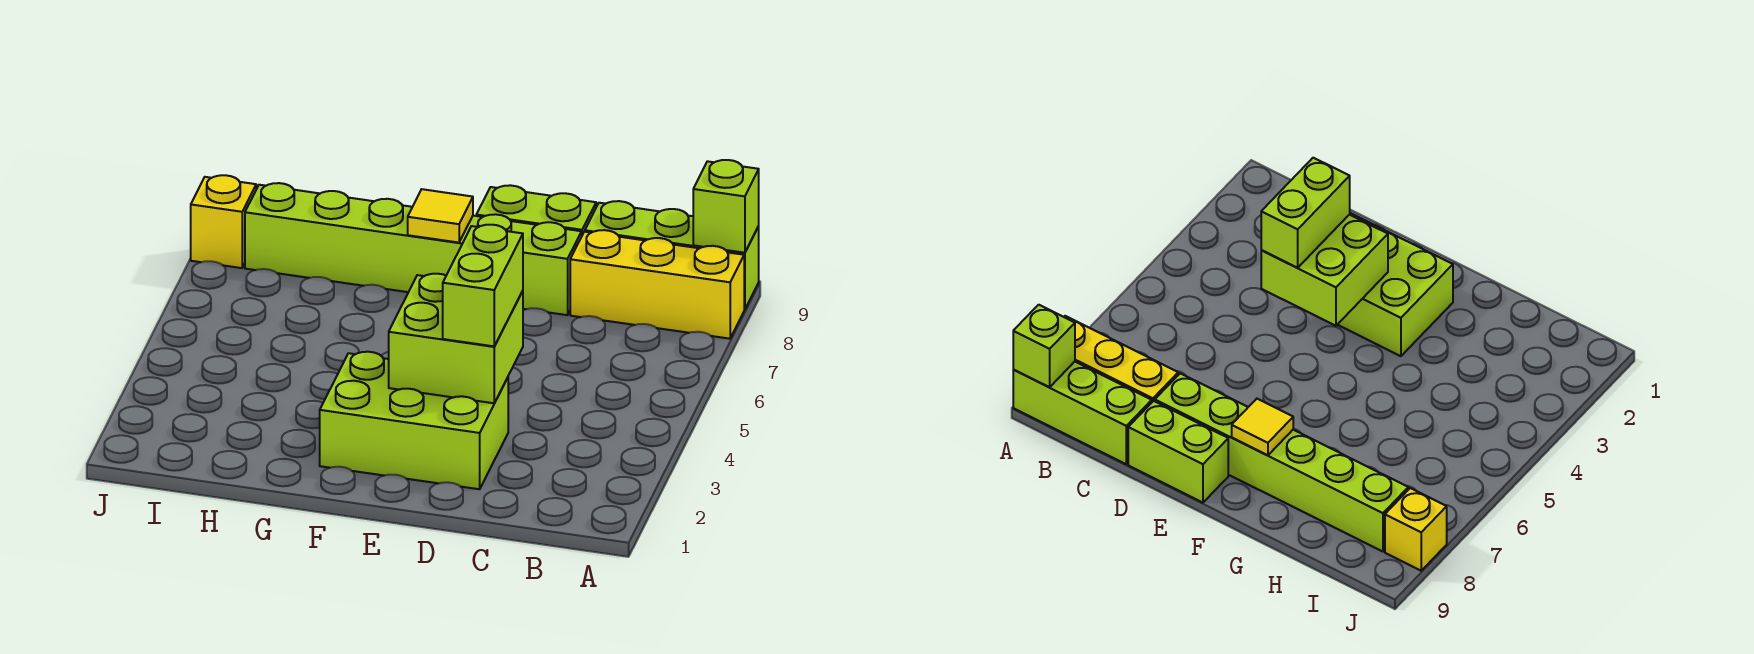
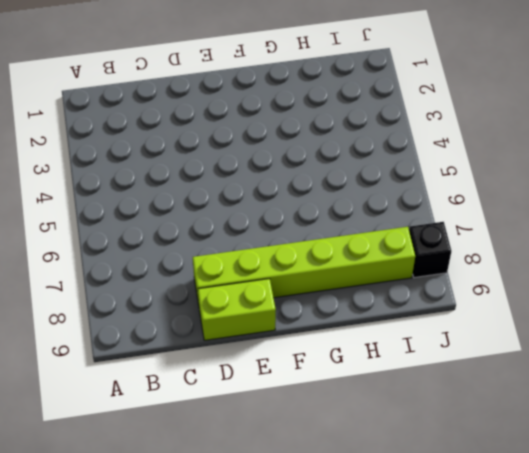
black 1x1 brick [409,222,451,278] -> yellow 1x1 brick [191,175,256,268]
none -> yellow 1x3 brick [570,230,744,339]
none -> lime 1x3 brick [585,201,759,310]

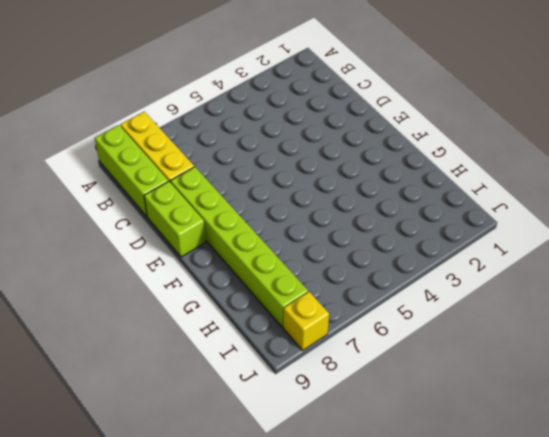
none -> lime 2x3 brick [320,352,508,489]
none -> lime 1x1 brick [693,160,759,253]

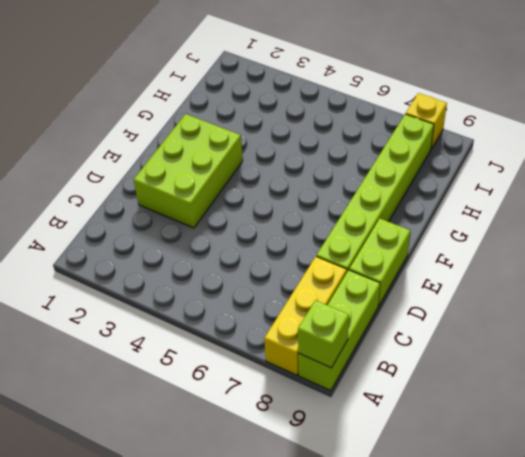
none -> lime 2x2 brick [389,274,523,403]
none -> yellow 1x1 tile [408,189,473,243]

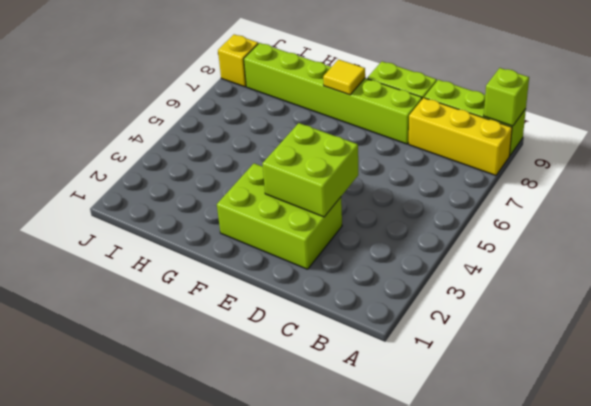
none -> lime 1x2 brick [443,225,523,346]

